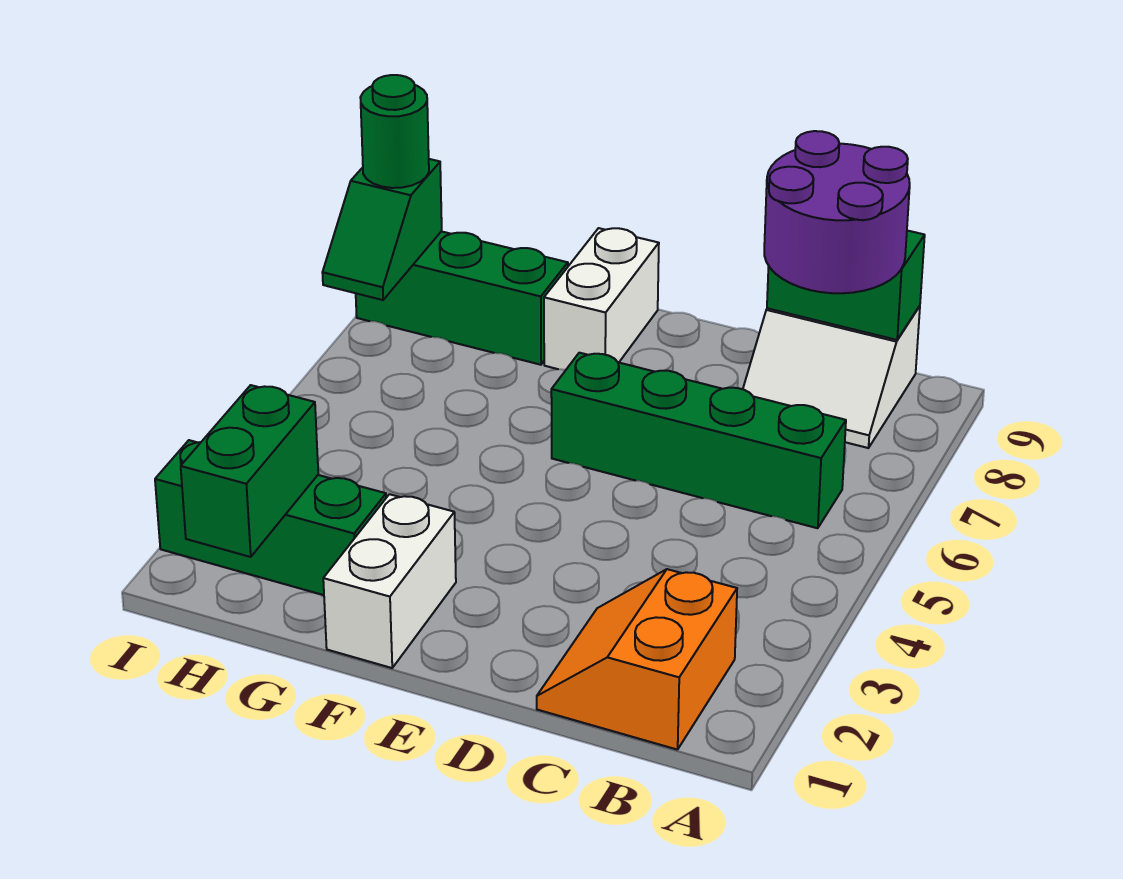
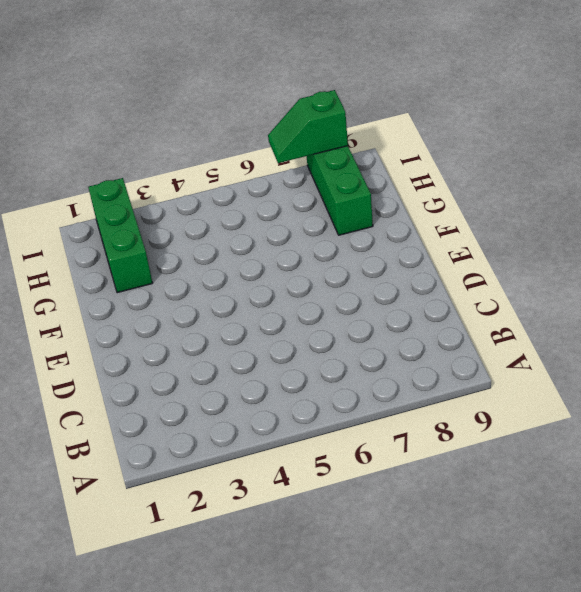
none -> orange 2x2 slope [537,569,737,750]
none -> green 1x4 brick [551,353,846,528]
none -> white 2x2 slope [743,306,920,448]

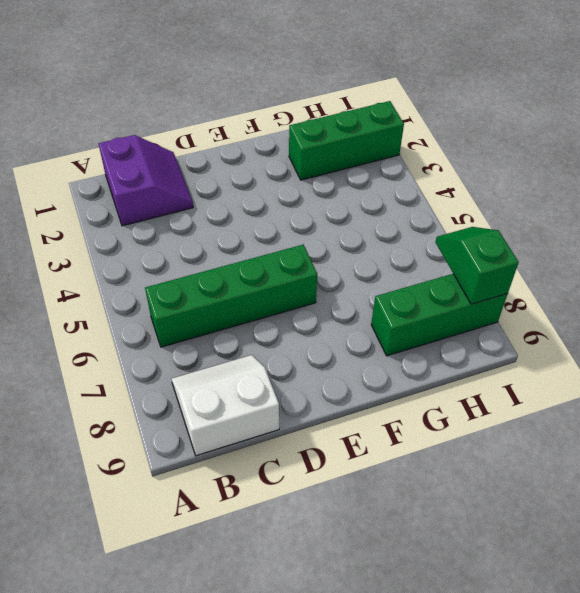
purple 2x2 slope [99,135,193,226] -> orange 2x2 slope [537,569,737,750]
none -> white 1x2 brick [323,494,456,668]
none -> white 1x2 brick [544,228,659,370]
none -> green 1x2 brick [767,231,925,340]

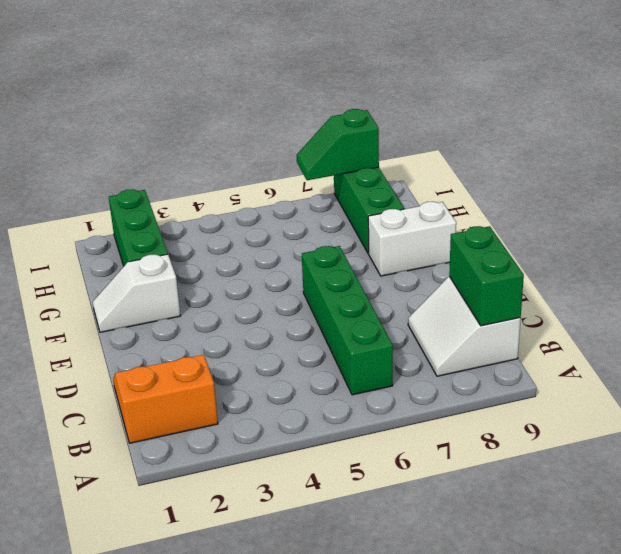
white 1x2 slope [93,254,181,332] -> white 1x2 brick [323,494,456,668]
none -> green 1x2 brick [181,385,318,557]
none -> purple 2x2 round brick [764,131,910,293]
none -> green 1x1 round brick [360,75,429,188]

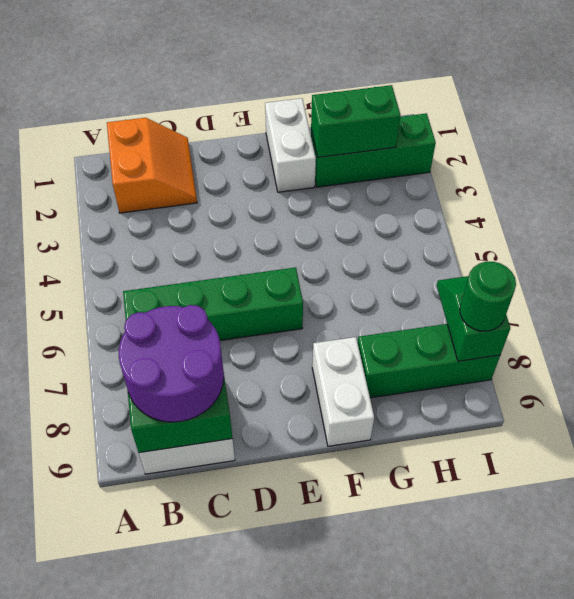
green 1x2 brick [311,85,401,157] -> green 1x2 brick turned to [181,385,318,557]

